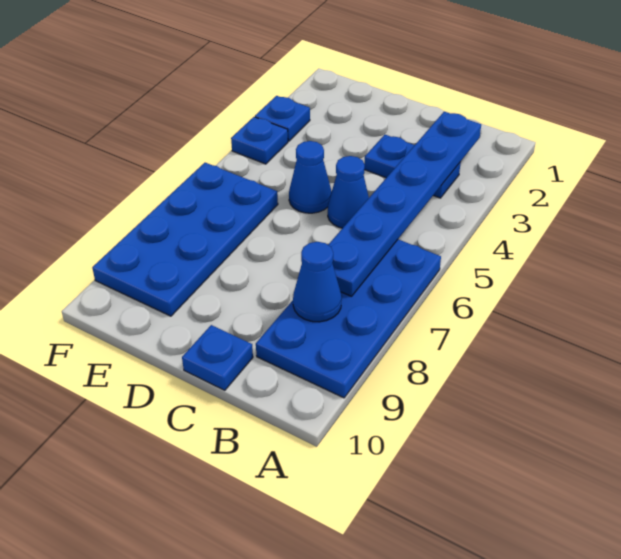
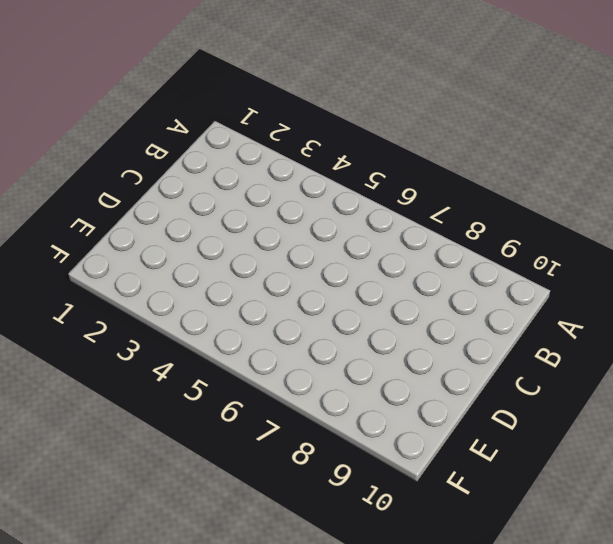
none -> blue 2x4 plate [256,239,441,398]
none -> blue 1x2 plate [364,135,461,198]

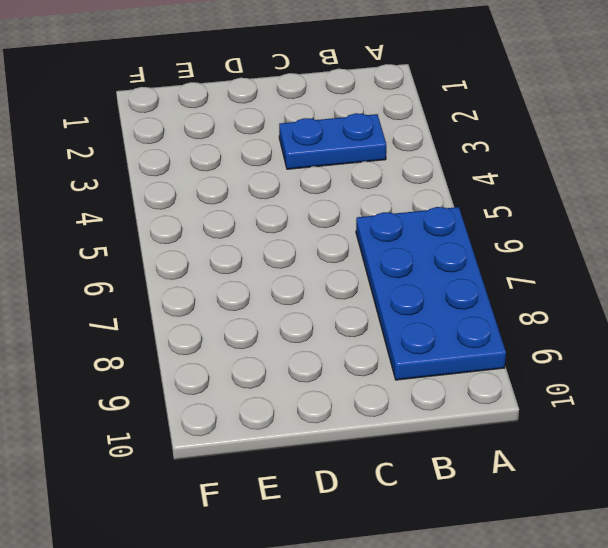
none -> blue 1x1 cone [328,156,369,228]
none -> blue 1x1 plate [182,325,253,390]

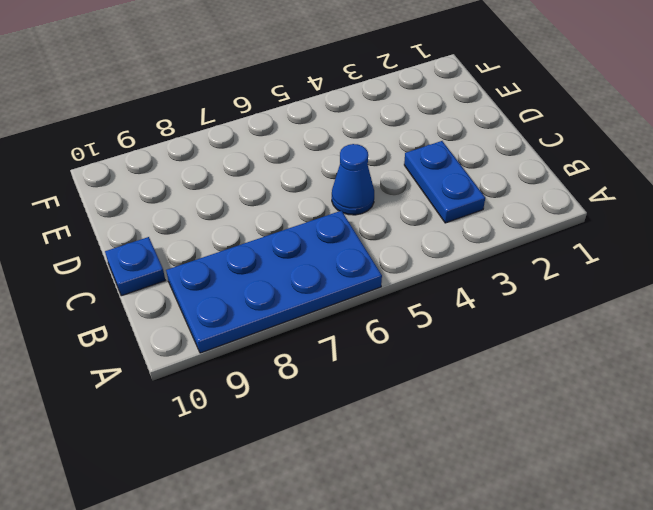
none -> blue 1x1 cone [289,141,332,213]
none -> blue 2x4 plate [92,163,278,316]

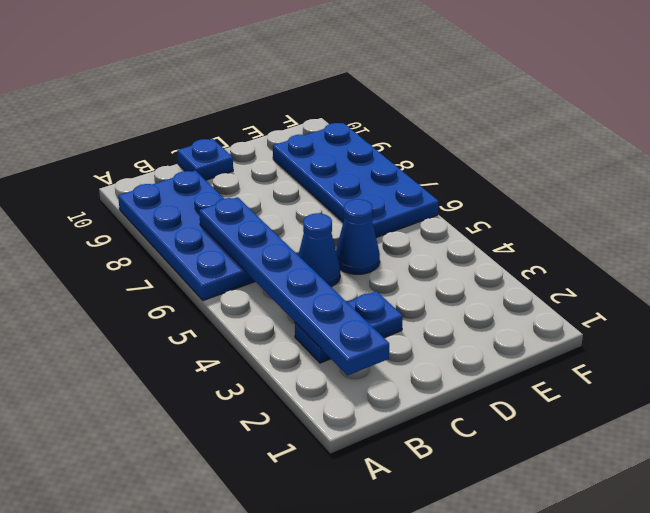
none -> blue 1x1 plate [255,96,310,141]
none -> blue 1x1 plate [231,117,288,164]

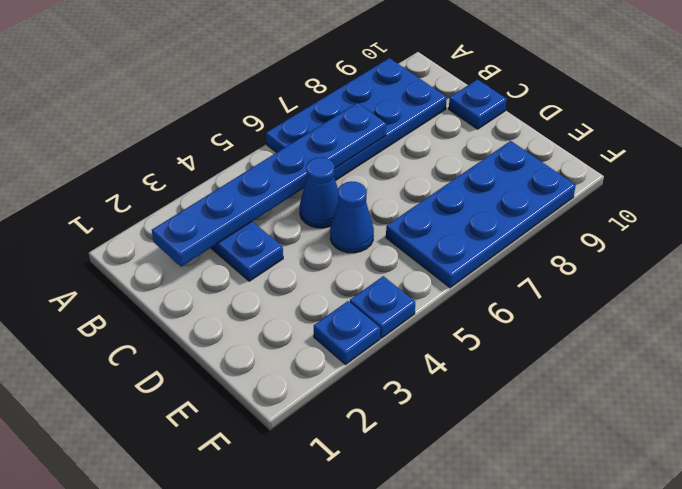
none -> blue 1x1 cone [293,242,342,322]

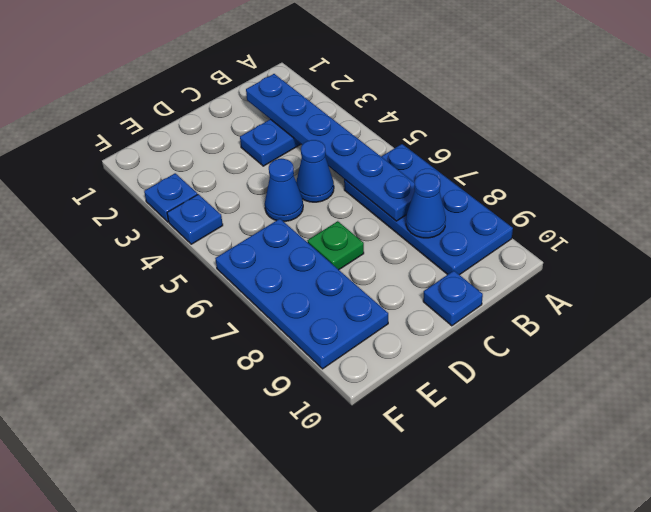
green 1x1 plate [307,221,364,270] -> none

